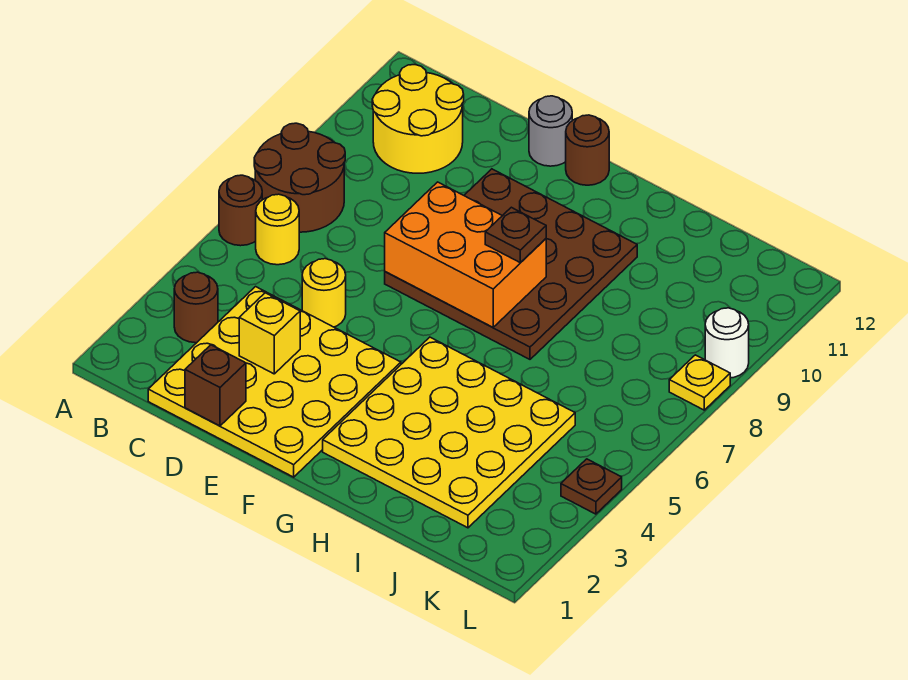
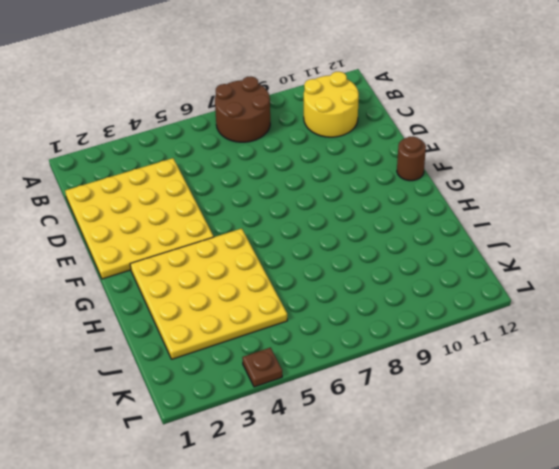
none -> brown 1x1 round brick [219,175,262,246]
none -> brown 1x1 round brick [174,272,218,343]
none -> yellow 1x1 round brick [256,194,299,265]

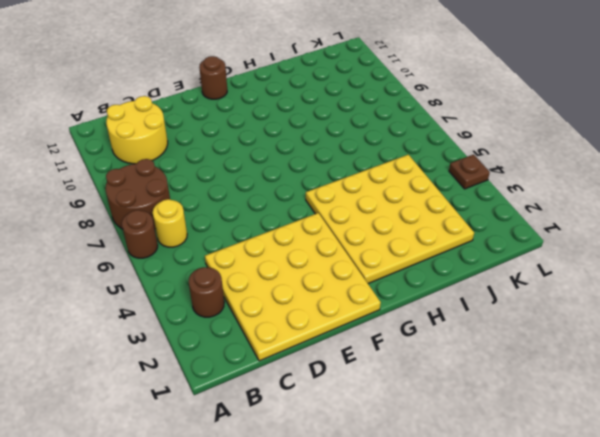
none -> yellow 1x1 round brick [302,259,346,327]
none -> brown 4x4 plate [385,169,637,359]
none -> grey 1x1 round brick [529,96,572,166]

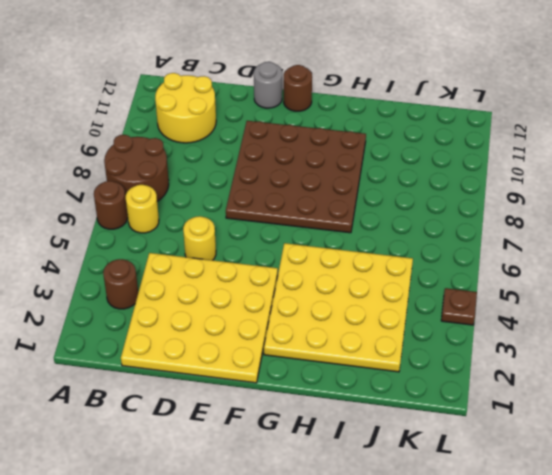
none -> yellow 1x1 plate [669,355,730,410]
none -> white 1x1 round brick [705,308,749,378]
none -> brown 1x1 brick [185,345,246,426]

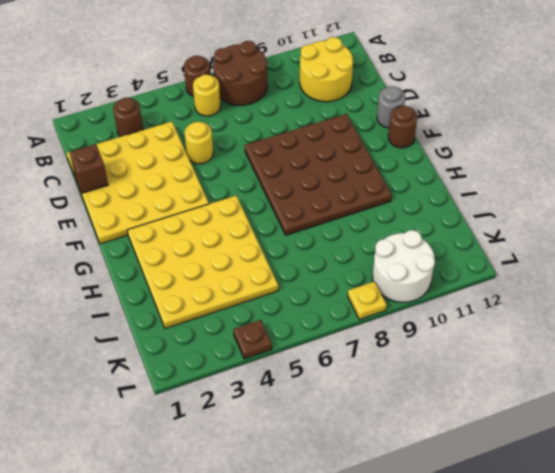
white 2x2 round brick [373,230,435,302] -> white 1x1 round brick [705,308,749,378]
none -> yellow 1x1 brick [239,293,300,374]
none -> orange 2x3 brick [385,182,546,327]
none -> brown 1x1 plate [485,207,546,263]

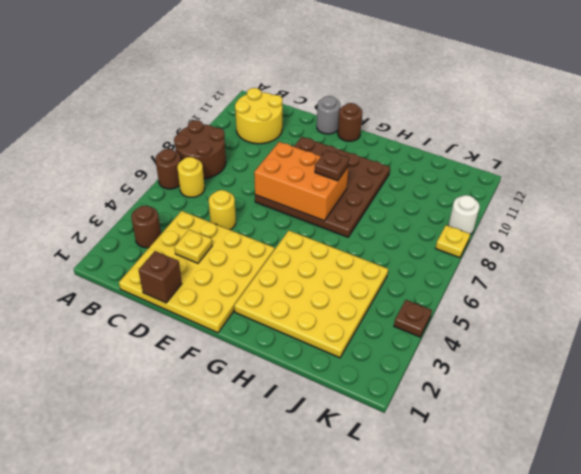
yellow 1x1 plate [174,230,212,263] -> yellow 1x1 brick [239,293,300,374]

